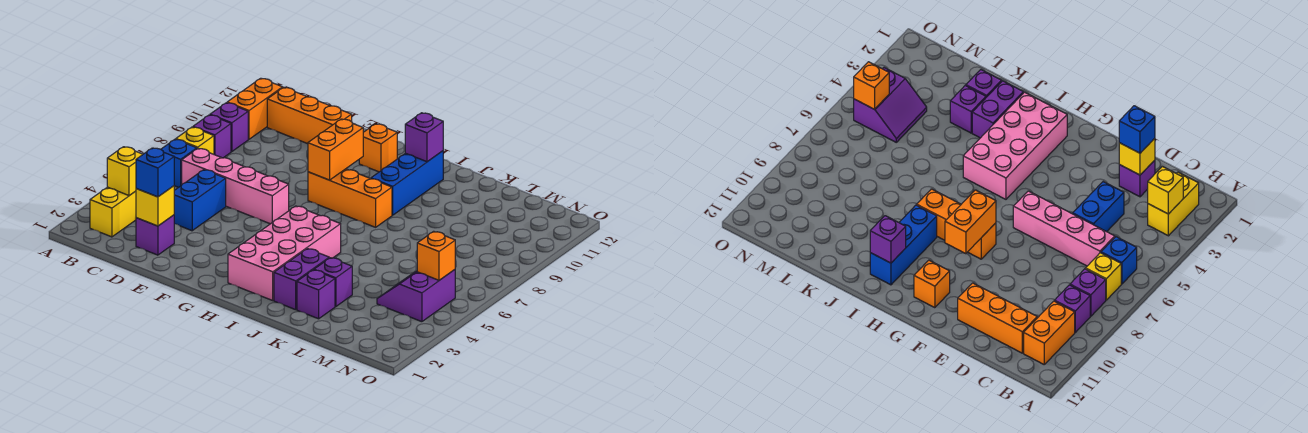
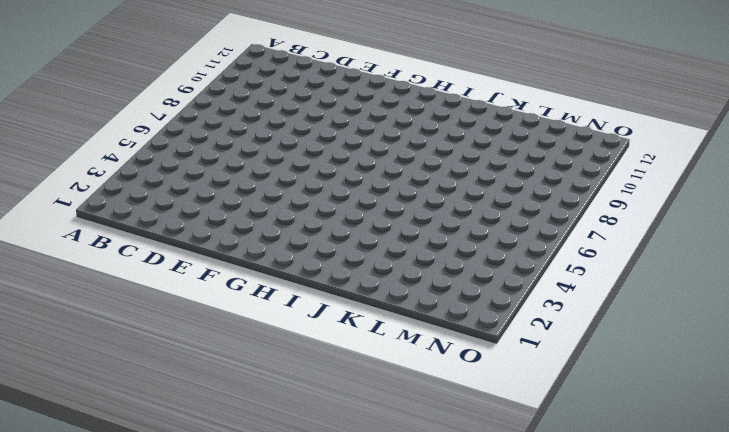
none -> yellow 1x2 brick [90,187,136,237]
none -> blue 1x1 brick [161,139,197,187]
none -> yellow 1x1 brick [176,127,214,154]

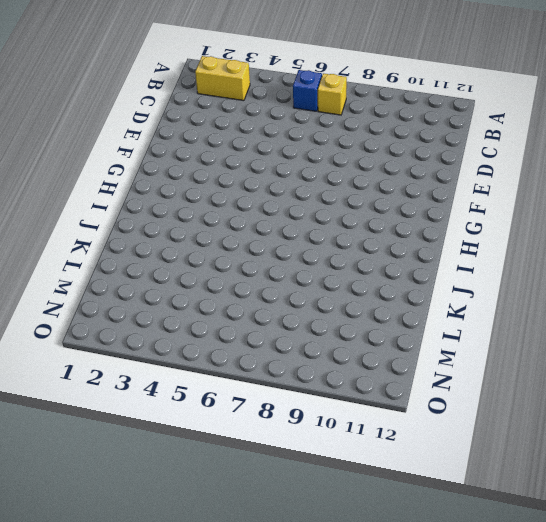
none -> purple 1x1 brick [193,115,231,158]
none -> purple 1x1 brick [210,103,248,152]
none -> orange 1x2 brick [227,78,283,139]

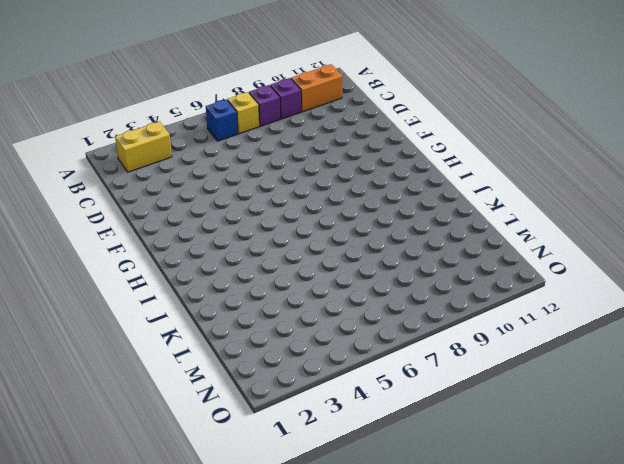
none -> pink 1x4 brick [182,148,289,224]
none -> orange 1x3 brick [267,87,352,144]
none -> purple 1x1 brick [136,215,174,255]

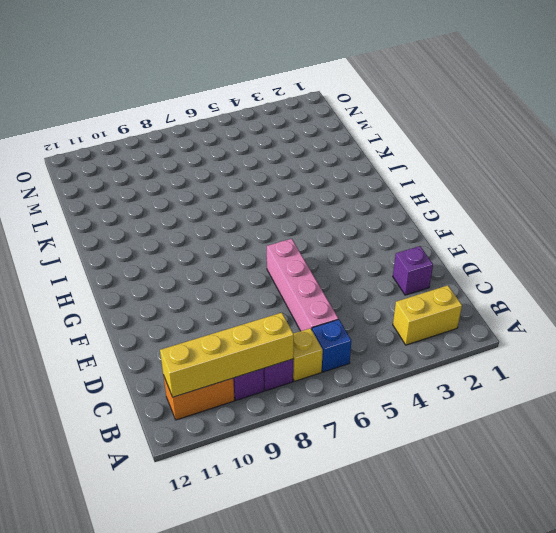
yellow 1x4 brick [160,313,294,397] -> none
none -> orange 1x3 brick [267,87,352,144]
none -> blue 1x2 brick [174,170,226,231]
none -> orange 1x3 brick [308,169,392,227]

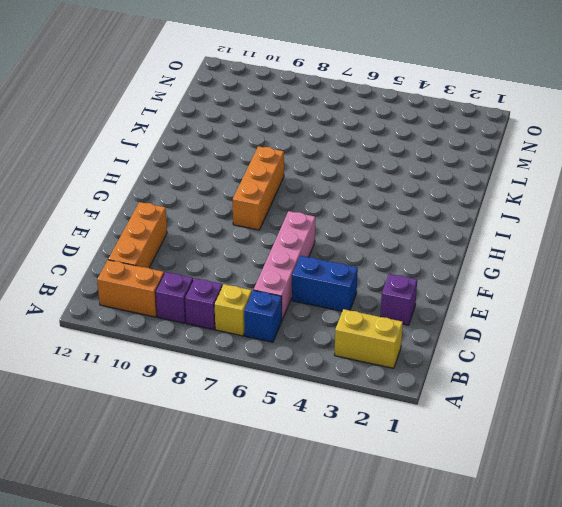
none -> orange 1x1 brick [359,124,397,172]
none -> pink 2x4 brick [228,206,341,300]
none -> blue 1x3 brick [371,151,443,215]

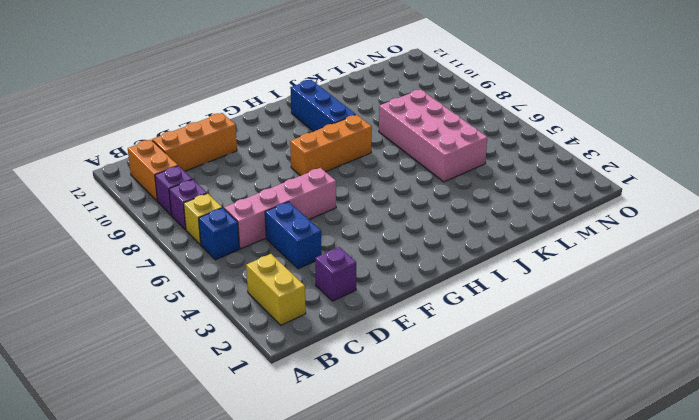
pink 2x4 brick [379,89,487,182] -> pink 2x4 brick moved to [228,206,341,300]
none -> orange 1x1 brick [359,124,397,172]
none -> purple 1x2 brick [274,249,329,310]
none -> purple 1x1 brick [297,270,335,319]

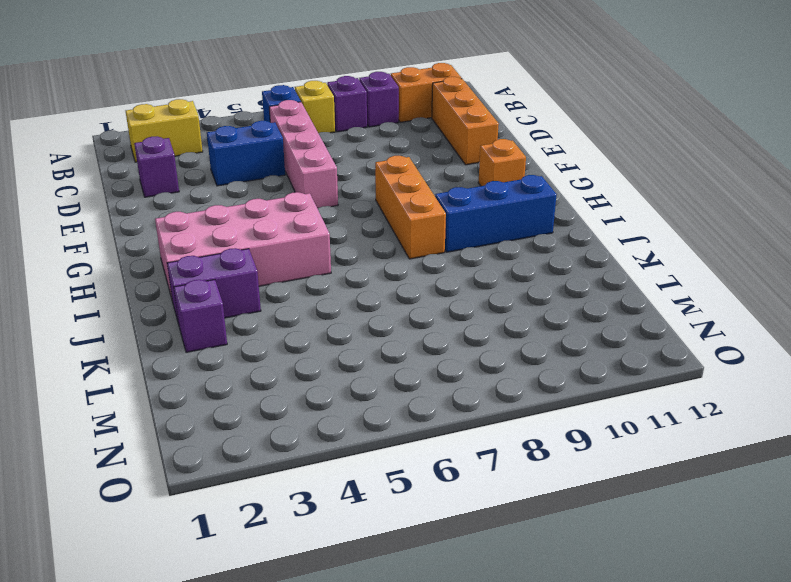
none -> purple 1x1 brick [314,258,352,307]
none -> purple 2x2 slope [377,270,455,322]
none -> yellow 1x1 brick [107,147,143,196]

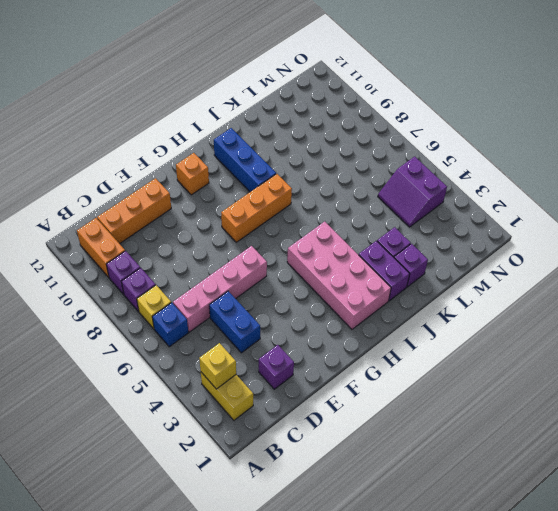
none -> yellow 1x1 brick [136,186,174,226]
none -> orange 1x2 brick [308,119,363,180]
none -> purple 1x1 brick [405,113,443,162]

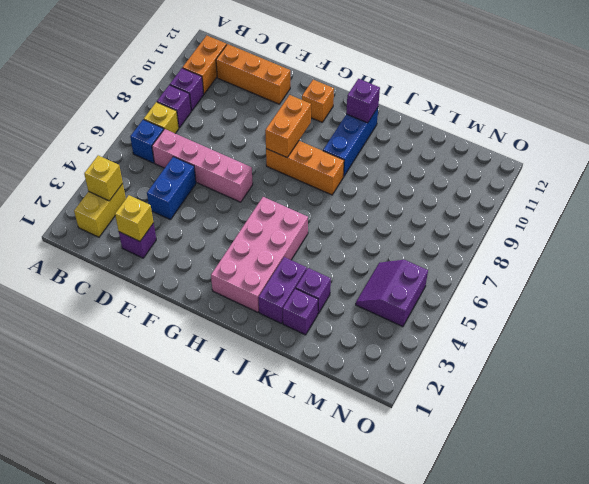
none -> orange 1x1 brick [417,231,455,280]
none -> blue 1x1 brick [136,148,174,197]

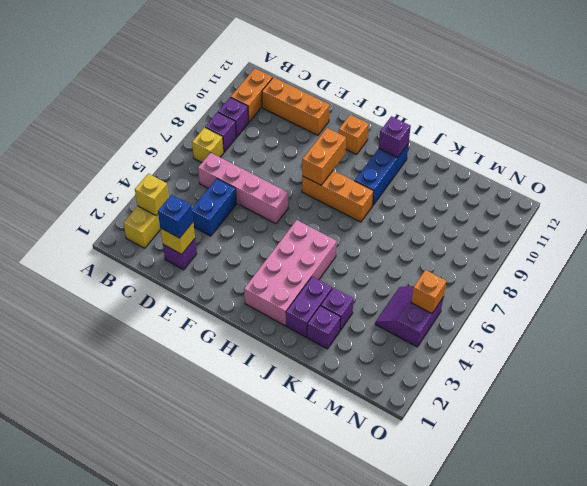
none -> blue 1x1 brick [161,139,197,187]

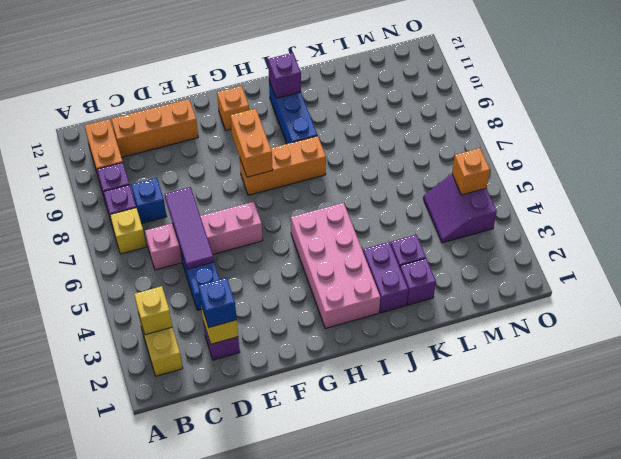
blue 1x1 brick [131,178,167,224] -> blue 1x1 brick moved to [161,139,197,187]
purple 1x3 tile [165,187,214,269] -> none

